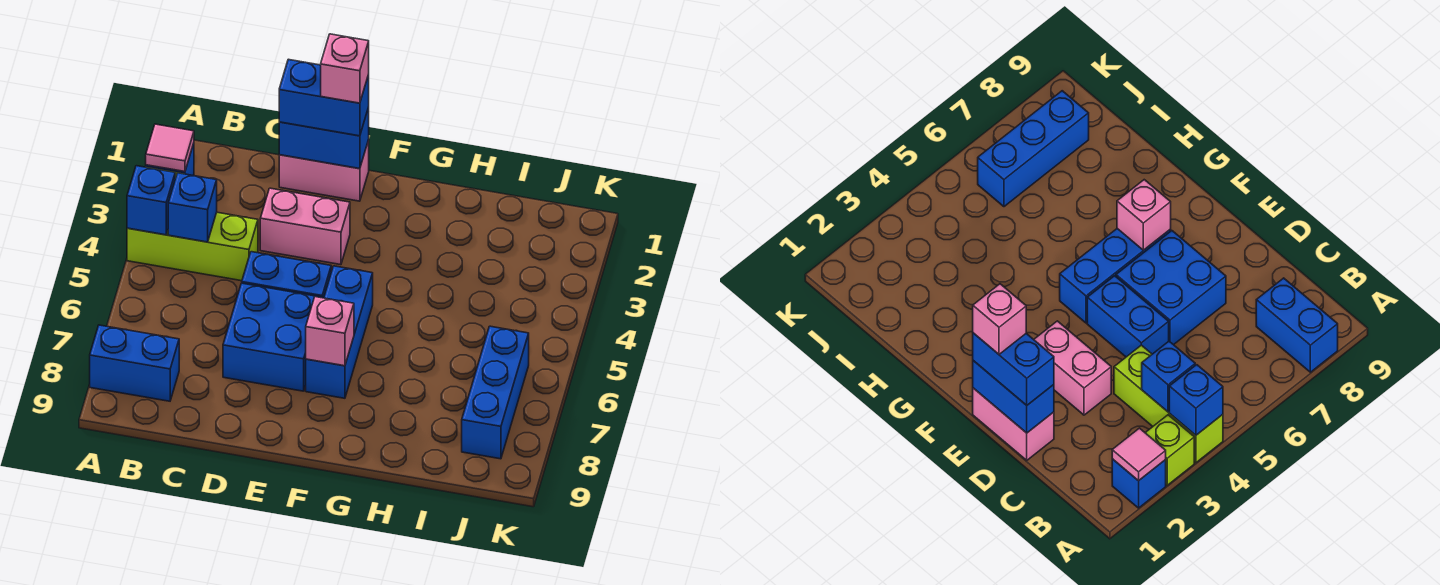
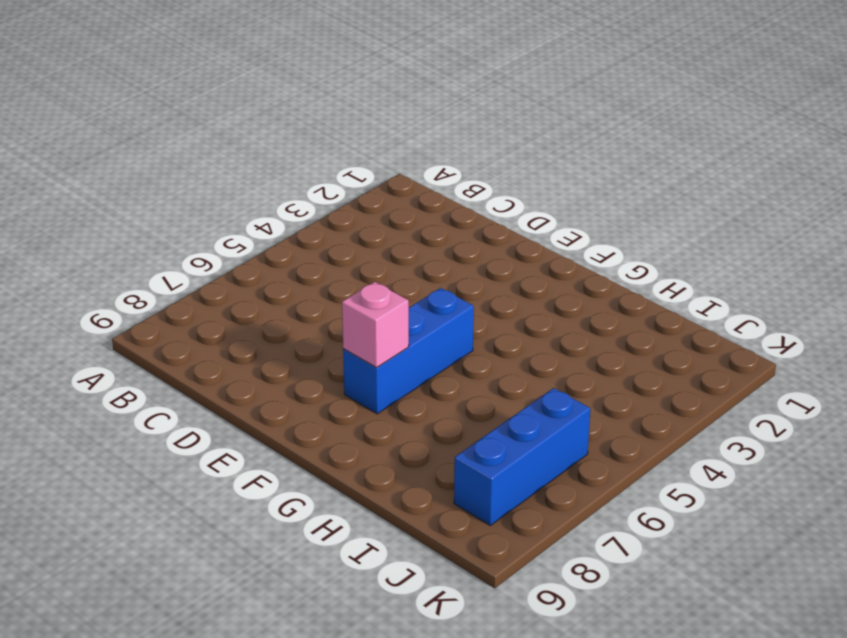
none -> blue 1x1 brick [1112,459,1166,508]
none -> lime 1x1 brick [1145,415,1194,485]
none -> lime 1x3 brick [127,212,258,281]

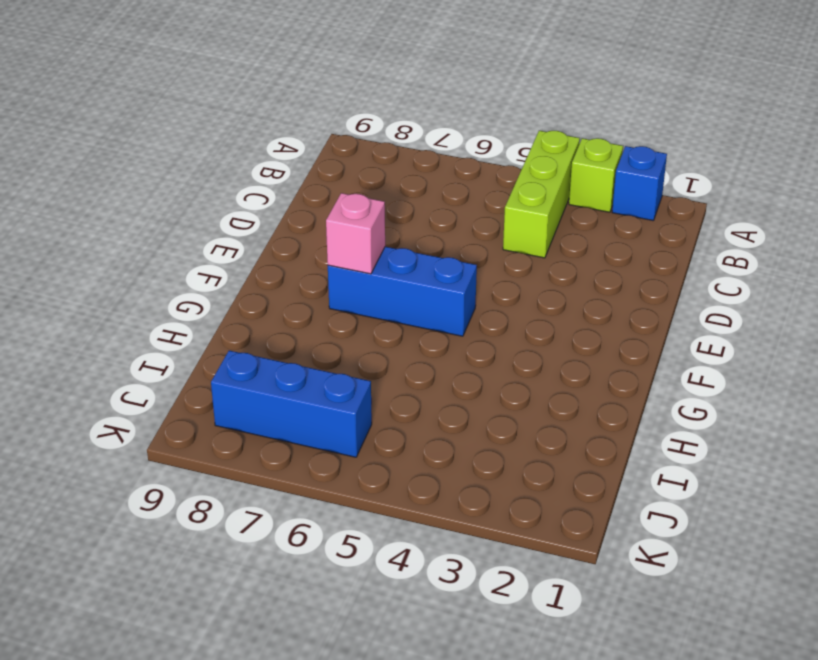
none -> blue 1x2 brick [90,325,179,401]
none -> pink 1x2 brick [279,140,369,201]
none -> pink 1x2 brick [260,188,350,265]

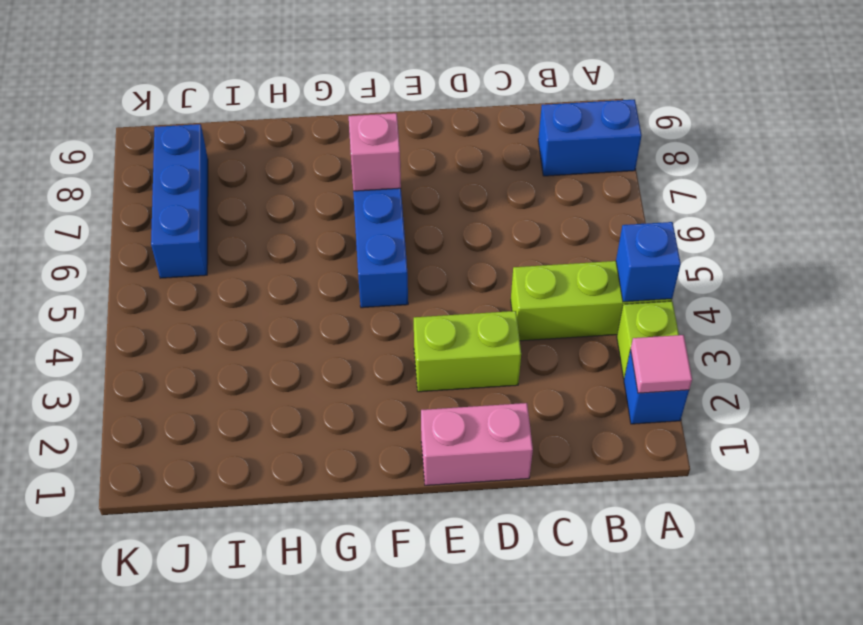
lime 1x2 brick [414,311,521,392] -> pink 1x2 brick [260,188,350,265]
none -> blue 1x2 brick [242,252,331,298]
none -> blue 2x2 brick [223,283,322,391]
none -> blue 1x1 brick [168,173,217,242]

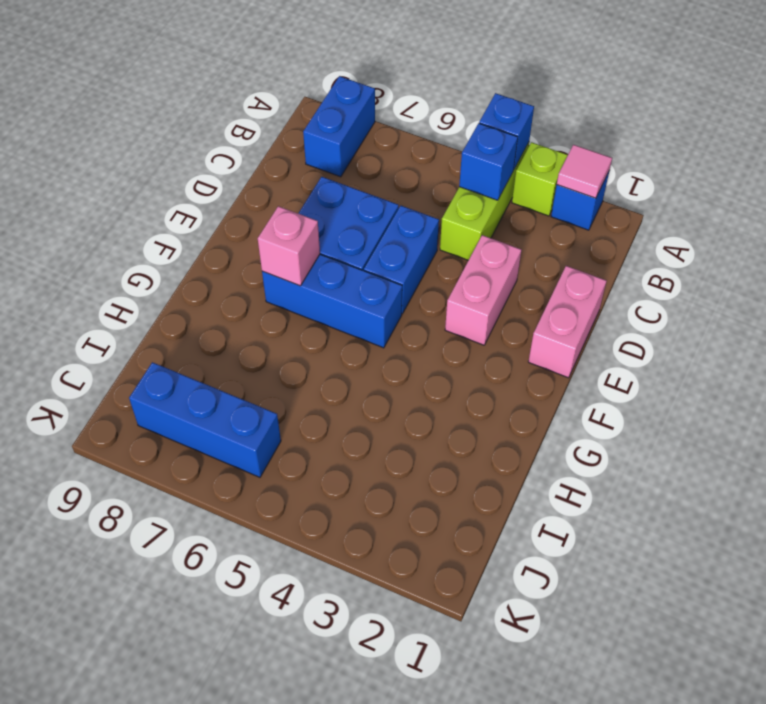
none -> blue 1x2 brick [279,107,369,169]
none -> blue 1x2 brick [279,59,369,136]
none -> pink 1x1 brick [321,34,369,103]

